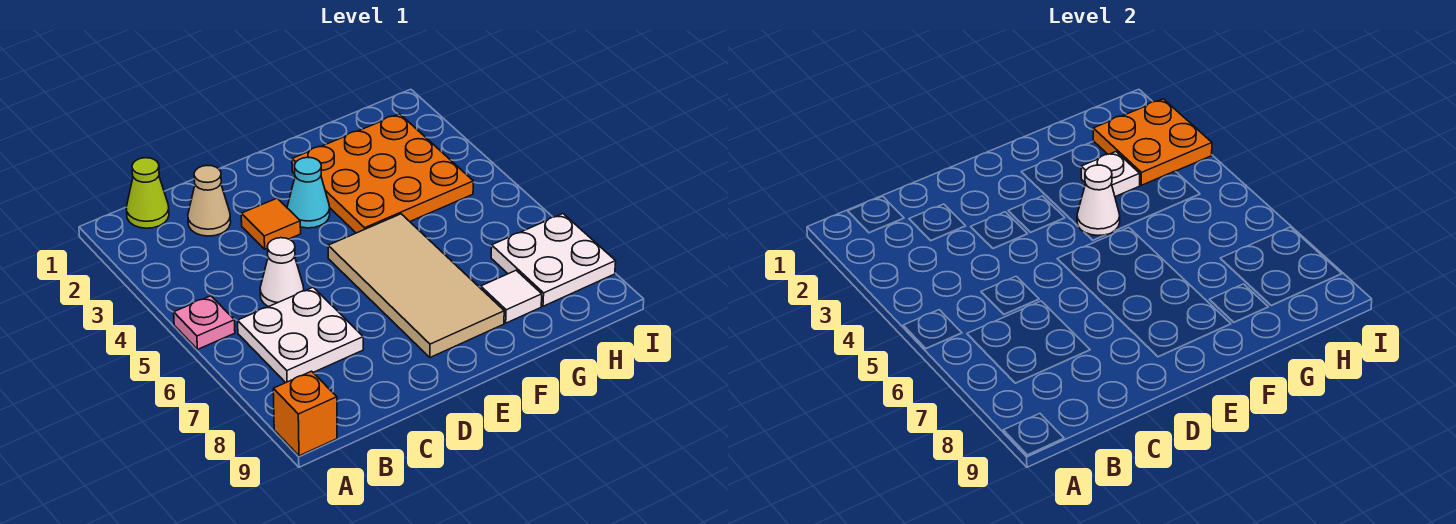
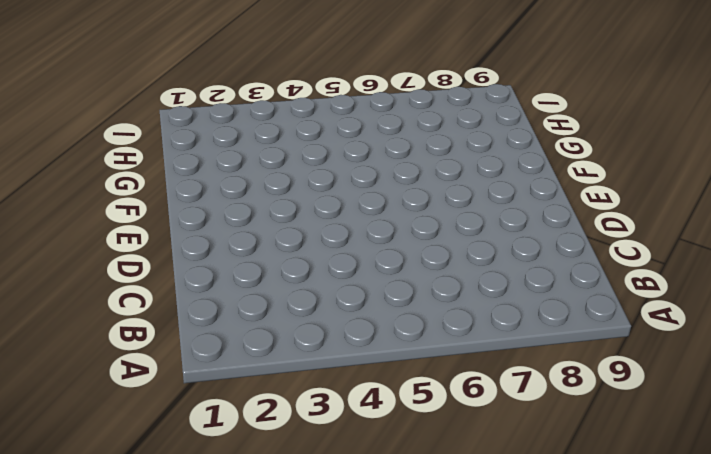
none -> pink 1x1 plate [174,296,235,349]
none -> orange 1x1 brick [273,371,337,456]
none -> lime 1x1 cone [126,158,169,228]

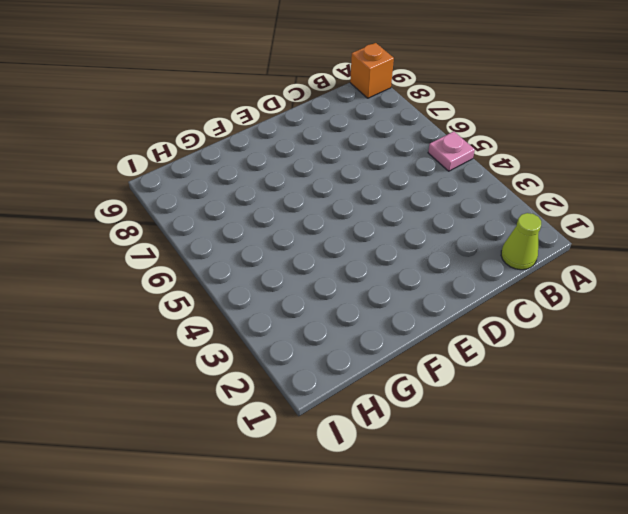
none -> white 2x2 plate [238,287,363,383]
none -> tan 1x1 cone [188,165,231,236]
none -> white 1x1 cone [260,238,304,307]

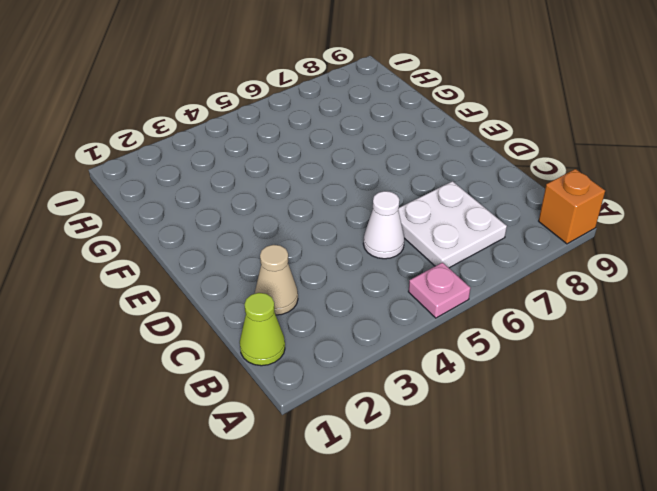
none -> orange 1x1 tile [241,198,301,249]
none -> cyan 1x1 cone [287,157,330,228]
none -> tan 2x4 tile [328,214,504,357]

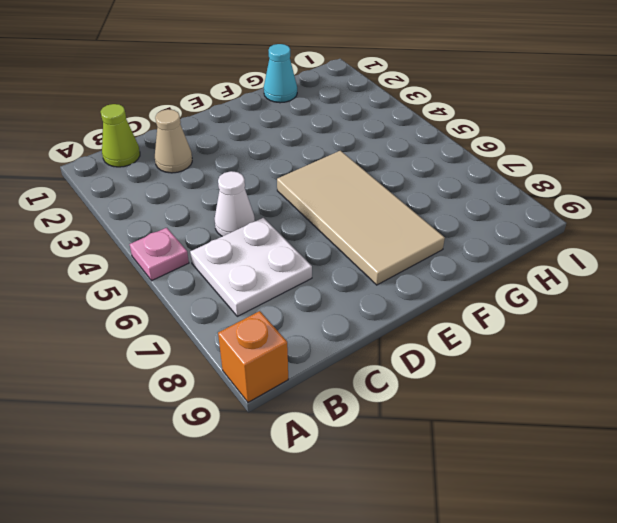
cyan 1x1 cone [264,44,297,103] -> cyan 1x1 cone moved to [287,157,330,228]
none -> orange 1x1 tile [241,198,301,249]
none -> orange 3x3 plate [292,114,473,233]
none -> white 1x1 tile [481,270,542,323]

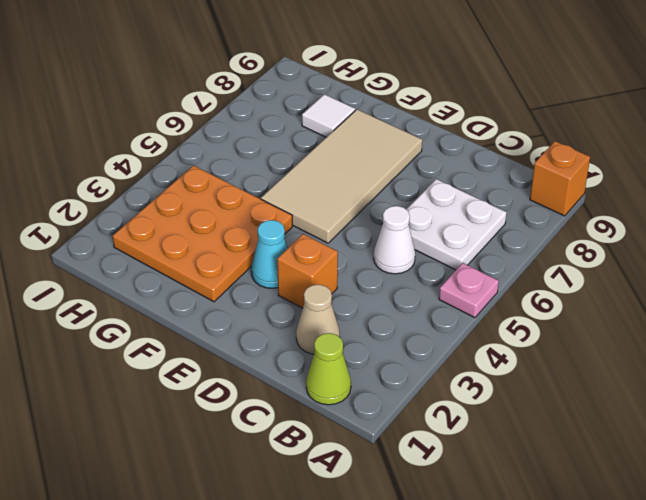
orange 1x1 brick [277,234,338,308] -> orange 1x1 tile [241,198,301,249]
none -> white 2x2 plate [491,214,616,306]
none -> white 1x1 cone [1077,165,1120,236]
none -> white 1x1 plate [1081,152,1140,197]

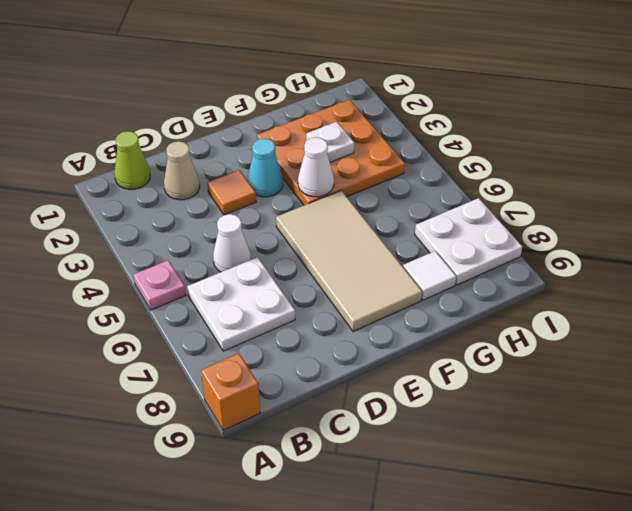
none -> orange 2x2 plate [1093,99,1212,185]

